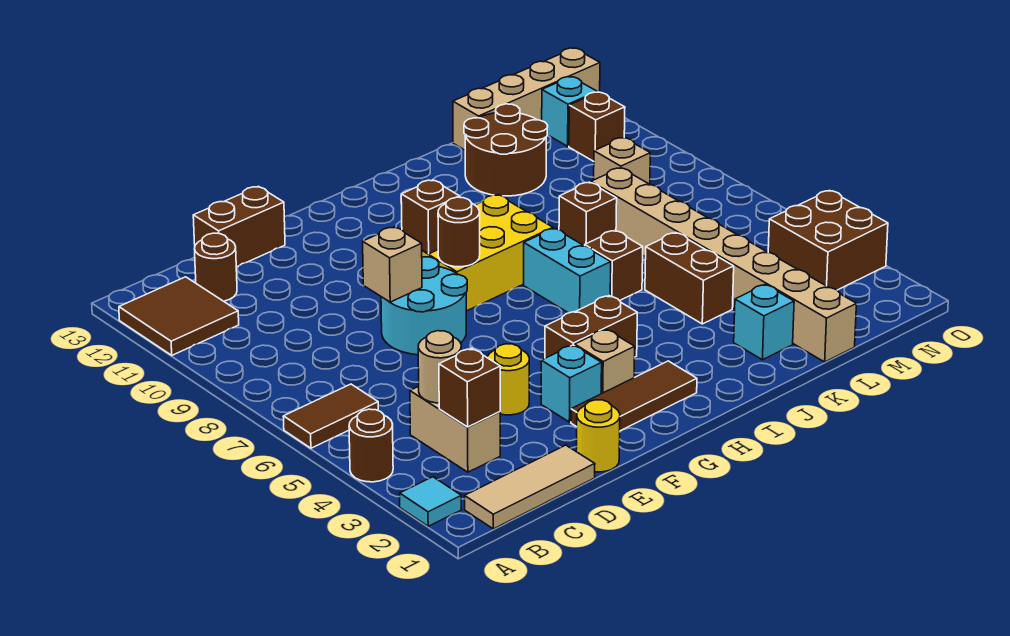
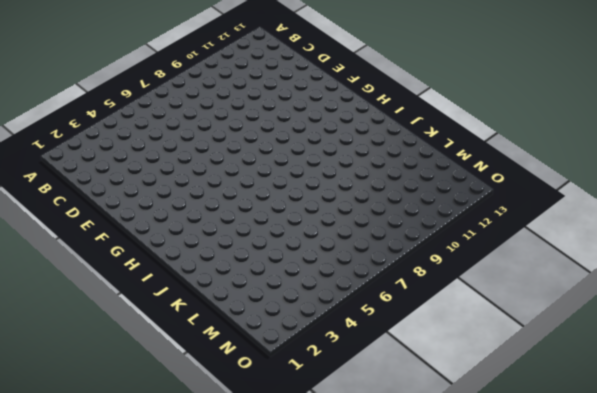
none -> cyan 1x1 tile [400,477,461,526]
none -> brown 1x1 round brick [349,409,393,482]
none -> brown 1x2 tile [283,384,378,448]
none -> brown 2x2 tile [119,277,239,355]

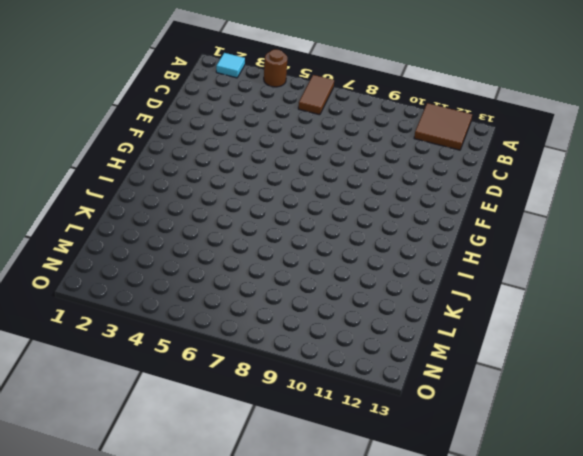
none -> tan 1x3 tile [465,445,595,529]
none -> tan 1x2 brick [410,386,500,472]
none -> brown 1x1 round brick [195,233,237,301]
none -> brown 1x2 brick [193,186,285,267]

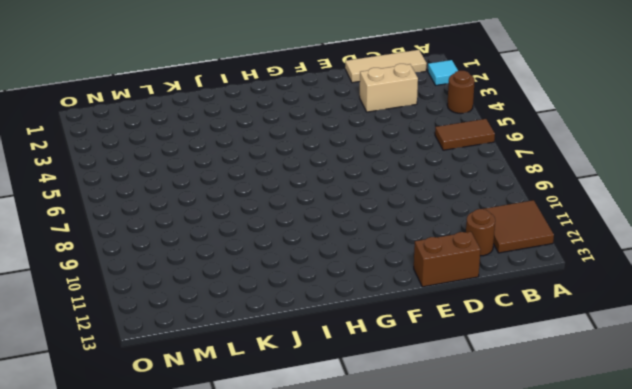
tan 1x2 brick [360,64,418,112] -> tan 1x2 brick turned to [410,386,500,472]
none -> yellow 1x1 round brick [576,400,620,472]
none -> yellow 1x1 round brick [487,344,529,415]
none -> cyan 2x2 round brick [381,257,467,355]
none -> brown 1x3 tile [571,361,697,431]

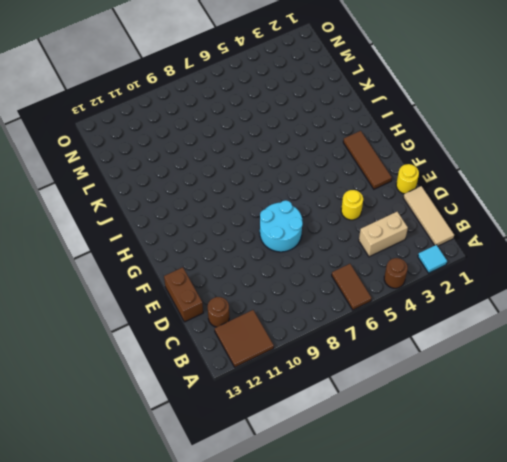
none -> cyan 1x1 brick [541,345,602,422]
none -> tan 1x1 brick [575,329,635,394]
none -> brown 1x2 brick [545,296,637,358]
none -> yellow 2x3 brick [422,195,553,311]

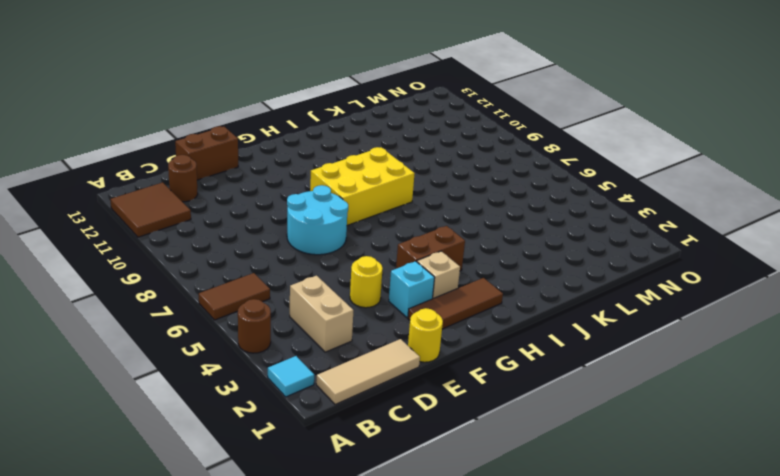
none -> cyan 1x2 brick [524,228,611,313]
none -> brown 1x1 brick [585,230,643,301]
none -> cyan 1x1 brick [734,284,794,360]
none -> brown 1x2 brick [645,233,734,324]

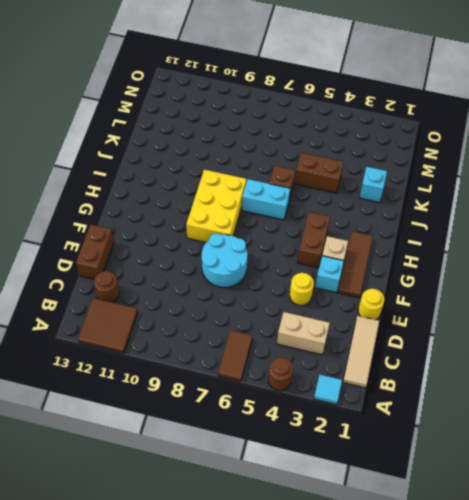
none -> brown 1x1 brick [559,182,617,246]
none -> brown 2x2 round brick [464,104,548,196]
none -> tan 1x8 brick [591,168,856,362]
none -> tan 1x4 brick [453,48,600,150]

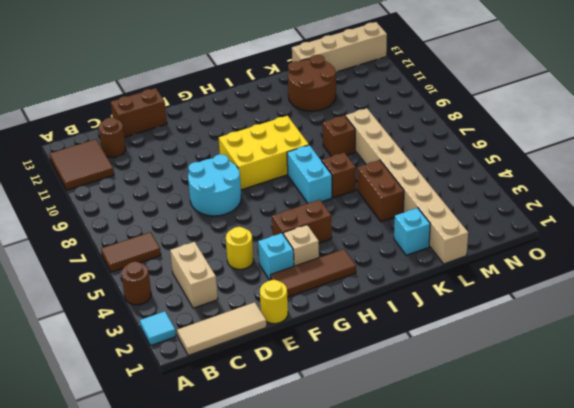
none -> tan 1x1 brick [594,138,650,184]
none -> brown 2x2 brick [768,190,888,290]
none -> brown 1x1 brick [569,92,625,161]
none -> cyan 1x1 brick [542,77,597,146]

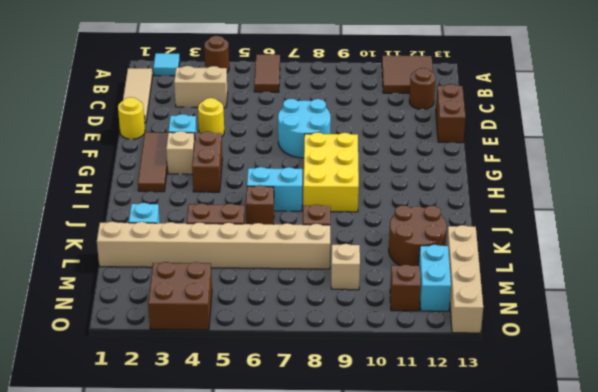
cyan 1x2 brick [419,245,451,311] -> cyan 1x1 brick [542,77,597,146]
none -> brown 1x1 brick [439,348,500,427]
none -> tan 1x1 round brick [418,331,461,403]
none -> tan 1x1 brick [363,227,422,302]
none -> brown 1x1 round brick [438,197,480,267]

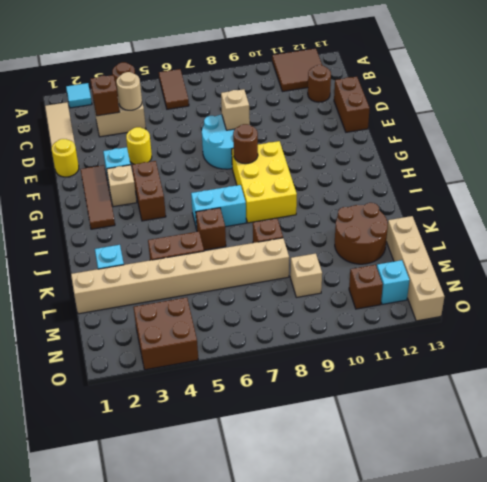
none -> brown 1x1 brick [401,180,460,254]

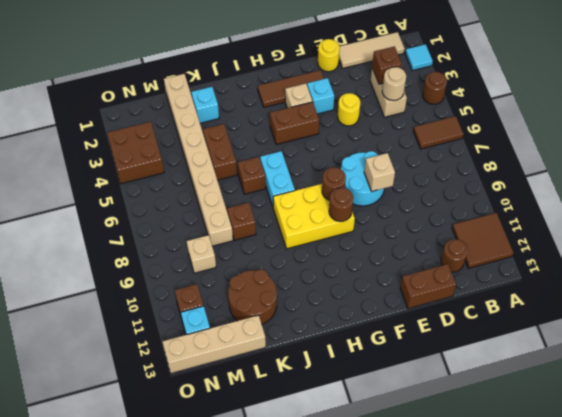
brown 1x1 round brick [329,188,353,222] -> brown 1x1 brick [401,180,460,254]

